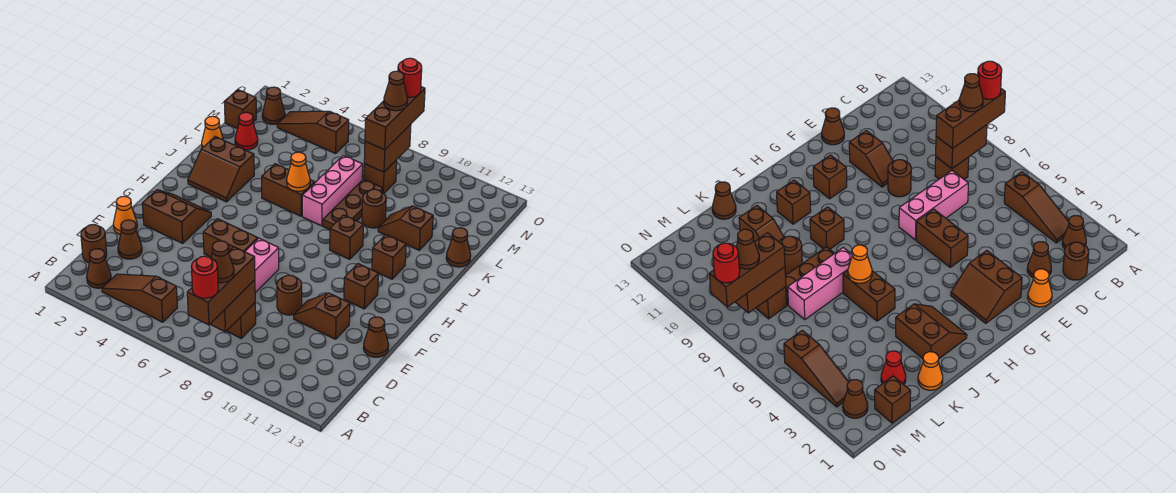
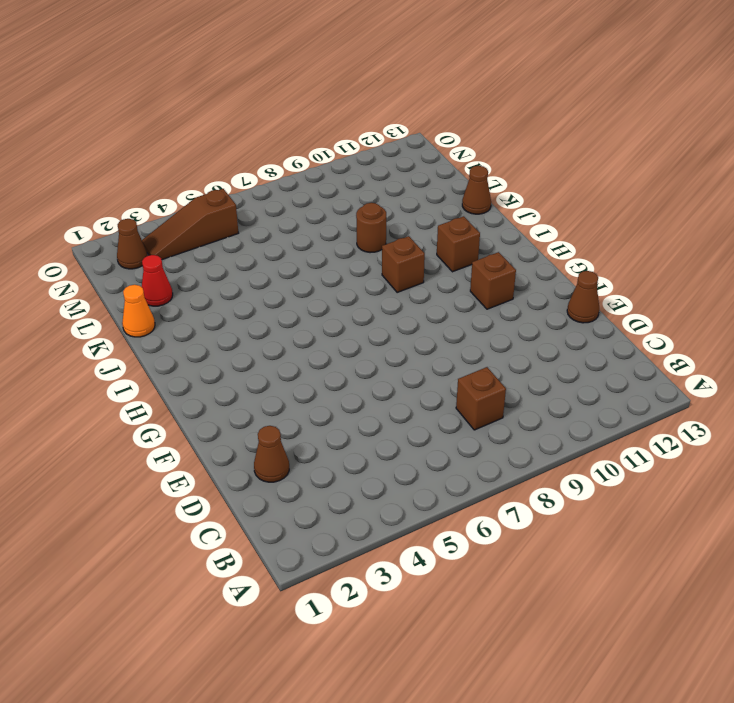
none -> brown 1x1 cone [87,249,111,288]
none -> brown 1x3 slope [102,274,178,322]
none -> brown 1x1 round brick [81,224,107,263]
none -> pink 1x3 brick [245,238,279,293]

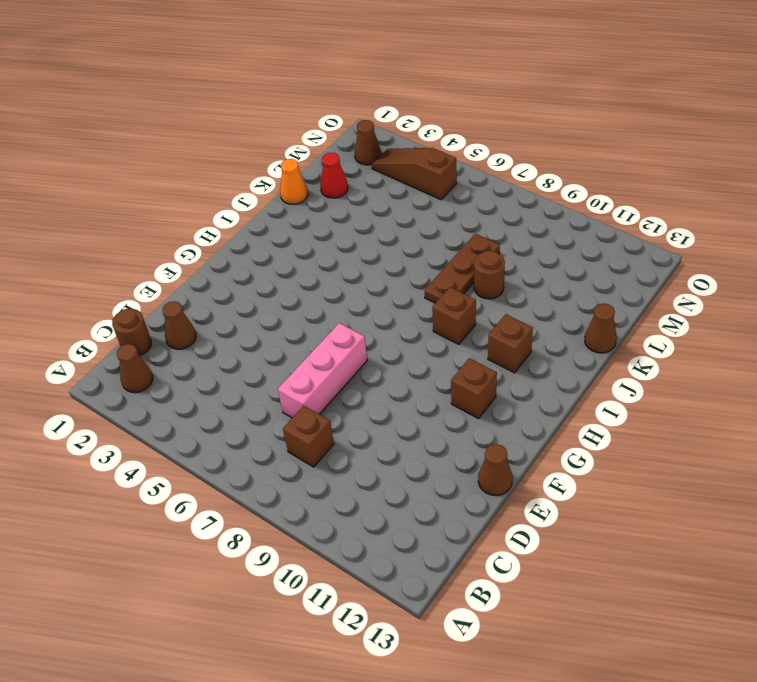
none -> brown 1x3 slope [102,274,178,322]
none -> orange 1x1 cone [113,196,137,235]
none -> brown 1x1 round brick [277,275,302,315]
none -> brown 1x2 slope [294,293,350,339]

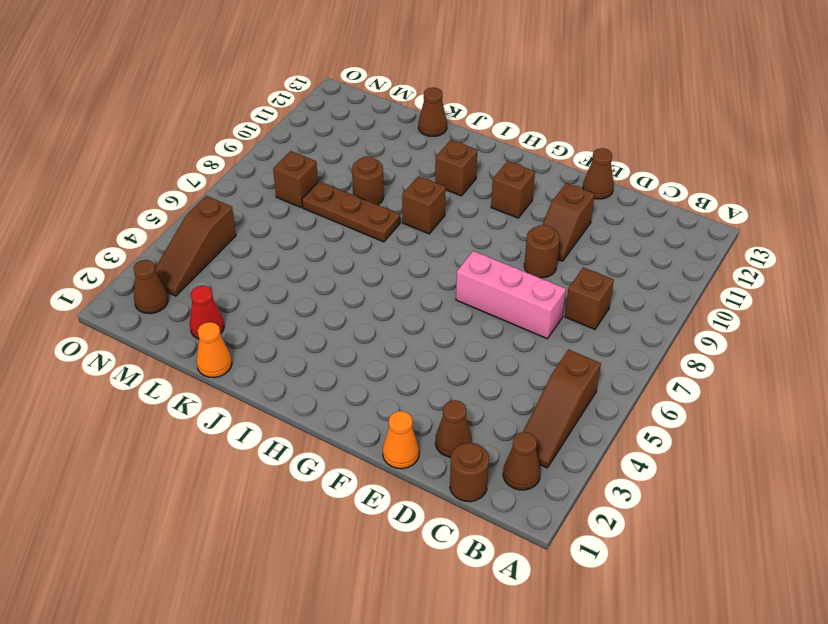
none -> brown 2x2 slope [142,190,211,243]
none -> brown 1x2 brick [203,219,258,257]
none -> brown 2x2 slope [188,137,254,202]
none -> brown 1x2 brick [262,164,315,216]

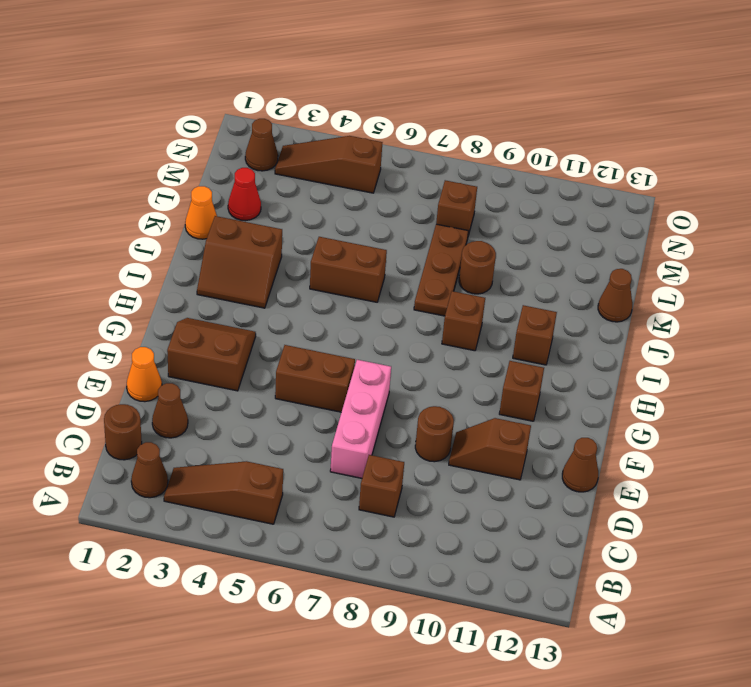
none -> pink 1x3 brick [302,155,363,226]
none -> brown 1x2 slope [378,206,433,250]
none -> brown 1x1 brick [225,90,256,129]
none -> brown 1x2 brick [210,280,255,332]

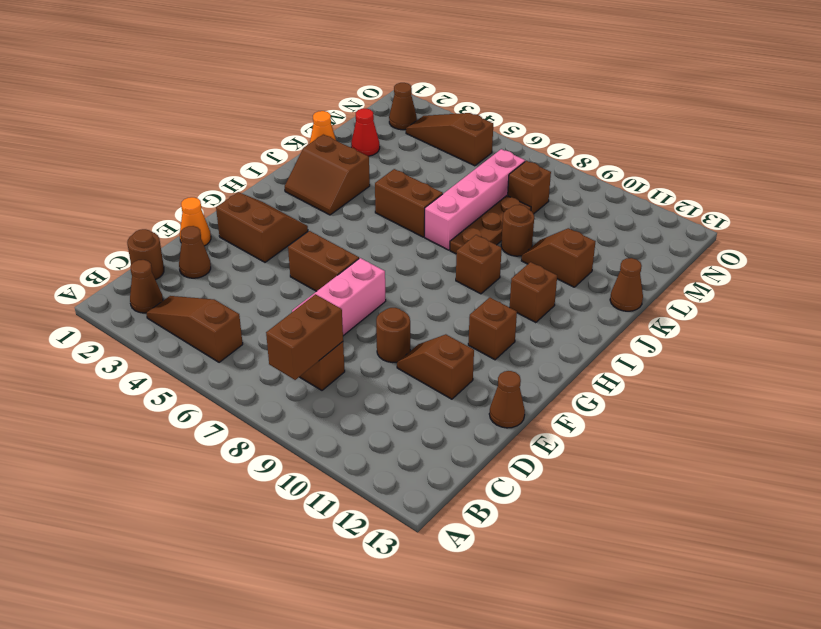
pink 1x4 brick [425,149,525,250] -> pink 1x3 brick [302,155,363,226]
none -> brown 1x1 brick [225,90,256,129]
none -> orange 1x1 cone [287,152,310,191]
none -> brown 1x2 brick [364,124,411,172]
none -> brown 1x3 brick [187,247,255,325]

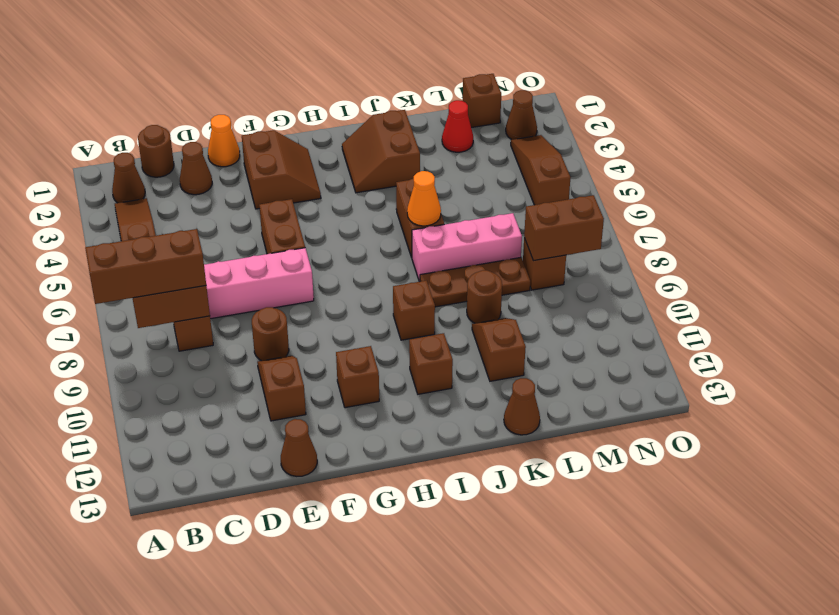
none -> orange 1x1 cone [202,116,223,148]
none -> brown 1x3 brick [365,87,425,150]
none -> red 1x1 round brick [191,256,218,298]
none -> brown 1x1 cone [211,241,234,283]

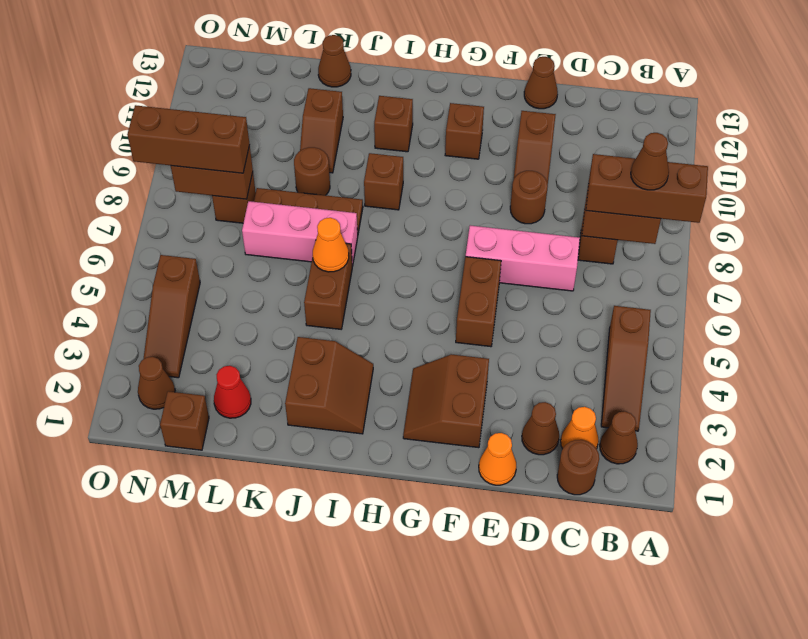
orange 1x1 cone [561,407,599,449] -> orange 1x1 cone moved to [202,116,223,148]
none -> red 1x1 round brick [191,256,218,298]
none -> brown 1x1 cone [384,71,408,111]
none -> red 1x1 round brick [398,58,422,98]

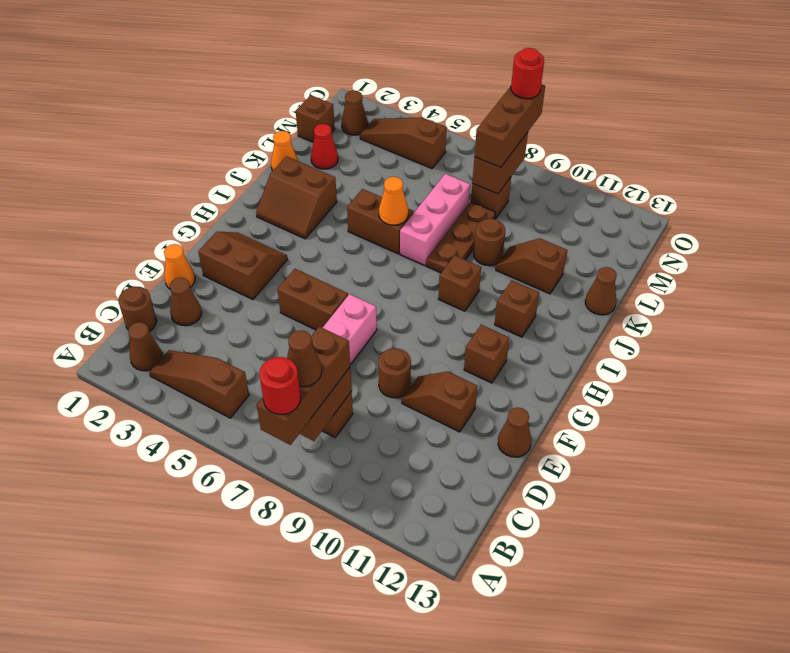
none -> brown 1x1 cone [384,71,408,111]

